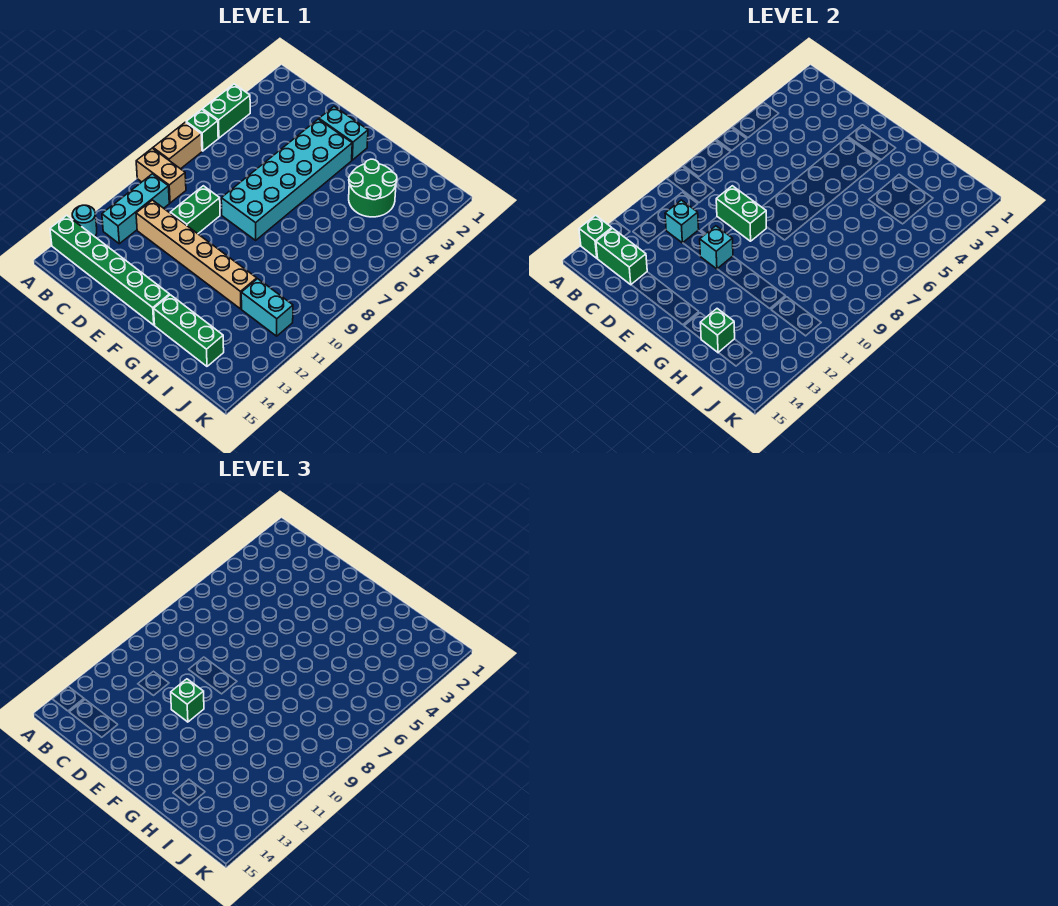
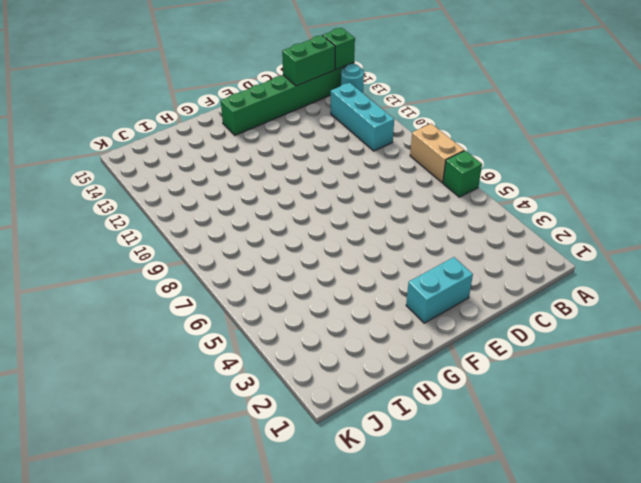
none -> green 1x2 brick [203,84,250,138]
none -> tan 1x2 brick [136,148,186,203]
none -> tan 1x6 brick [136,200,257,309]

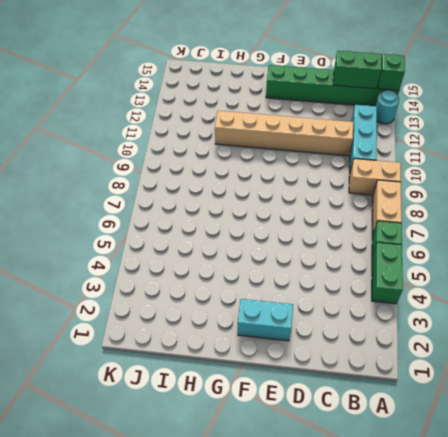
none -> green 1x2 brick [170,186,220,234]
none -> cyan 2x6 brick [221,119,352,240]
none -> green 1x3 brick [154,295,224,366]

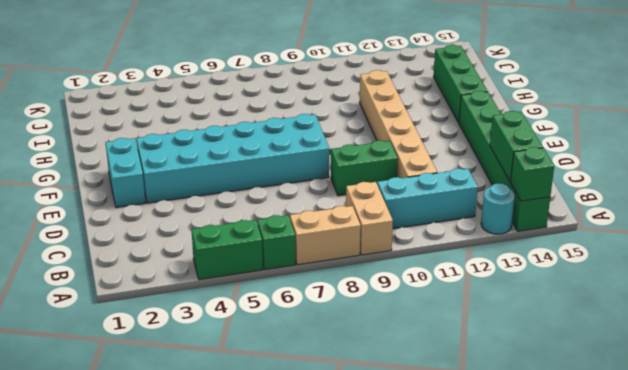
none -> green 2x2 round brick [349,159,397,217]
none -> cyan 1x2 brick [241,279,293,336]
none -> cyan 1x1 brick [665,200,699,243]

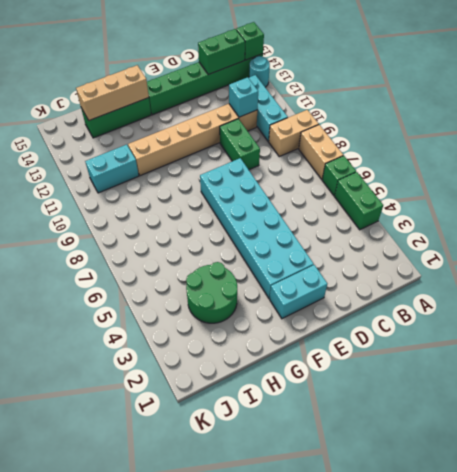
tan 1x3 brick [76,65,149,120] -> green 1x1 brick [700,309,735,352]
none -> green 1x2 brick [716,186,766,241]
none -> cyan 1x1 brick [700,226,733,269]
none -> green 1x1 brick [171,679,204,722]

